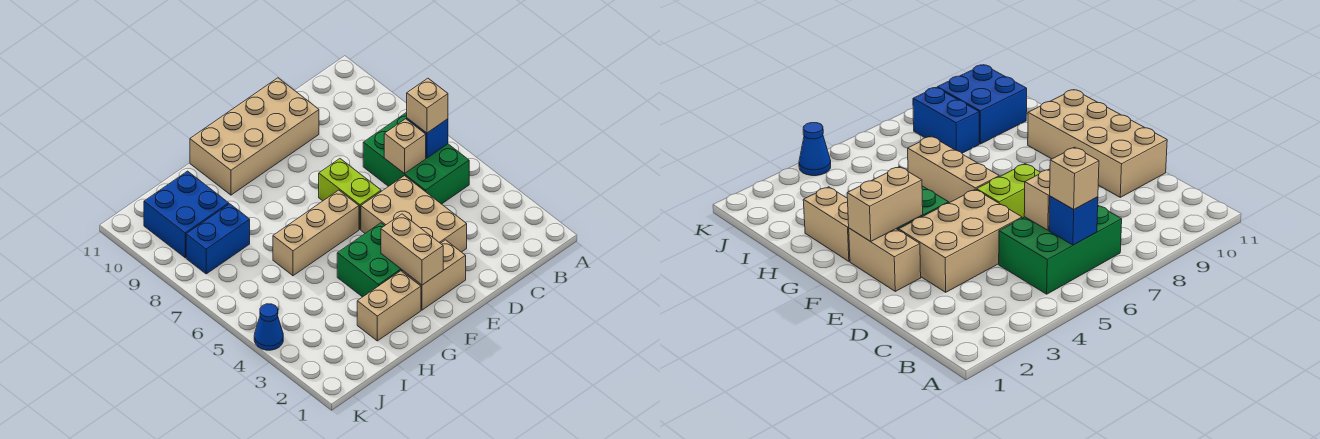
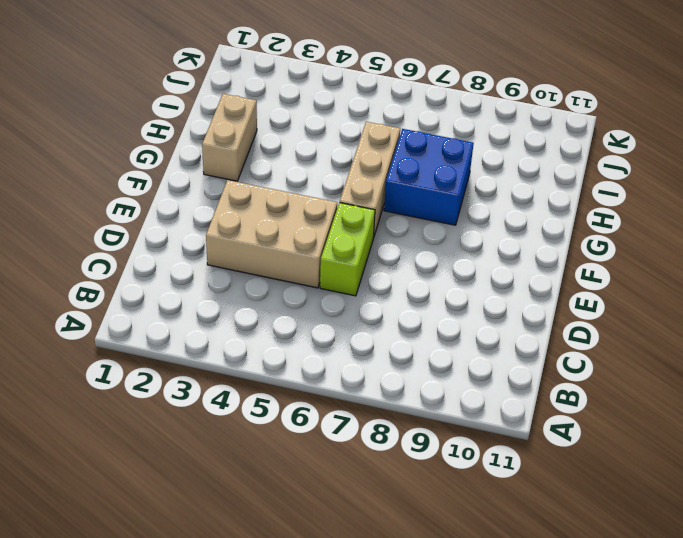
lime 1x2 brick [320,203,375,296] -> lime 1x2 brick turned to [319,159,381,229]
blue 2x2 brick [384,129,474,225] -> blue 2x2 brick moved to [144,171,229,258]
none -> green 2x3 brick [363,112,469,204]
none -> tan 2x4 brick [190,78,319,195]
none -> tan 1x2 brick [402,240,466,310]

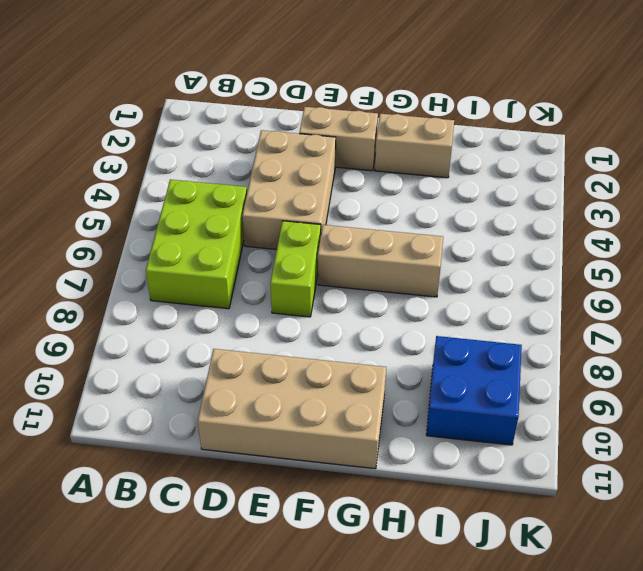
lime 2x3 brick [146,179,247,309] -> green 2x3 brick [363,112,469,204]
none -> green 2x2 brick [337,223,402,297]
none -> blue 1x2 brick [186,204,250,274]
none -> blue 1x1 cone [254,304,283,350]

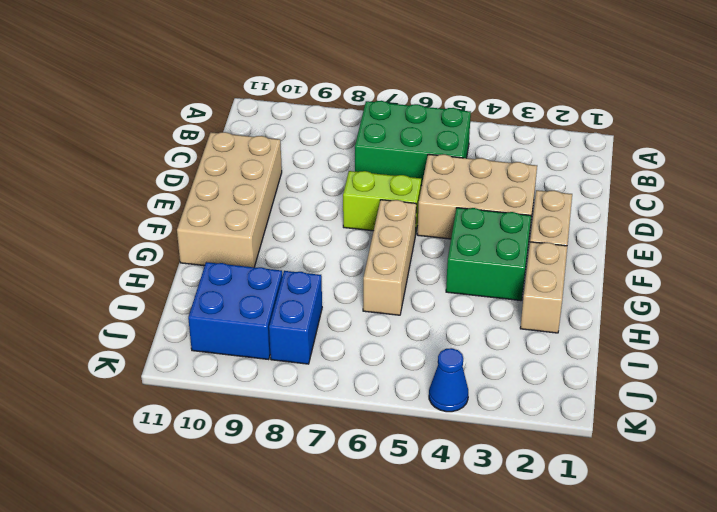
none -> blue 1x1 brick [407,118,448,158]
none -> tan 1x1 brick [384,119,426,174]
none -> tan 1x2 brick [381,214,443,285]

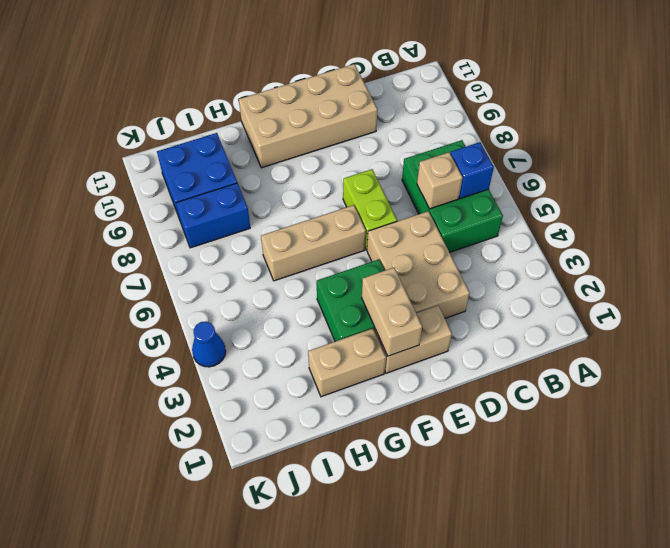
none -> tan 1x1 brick [407,78,448,133]

